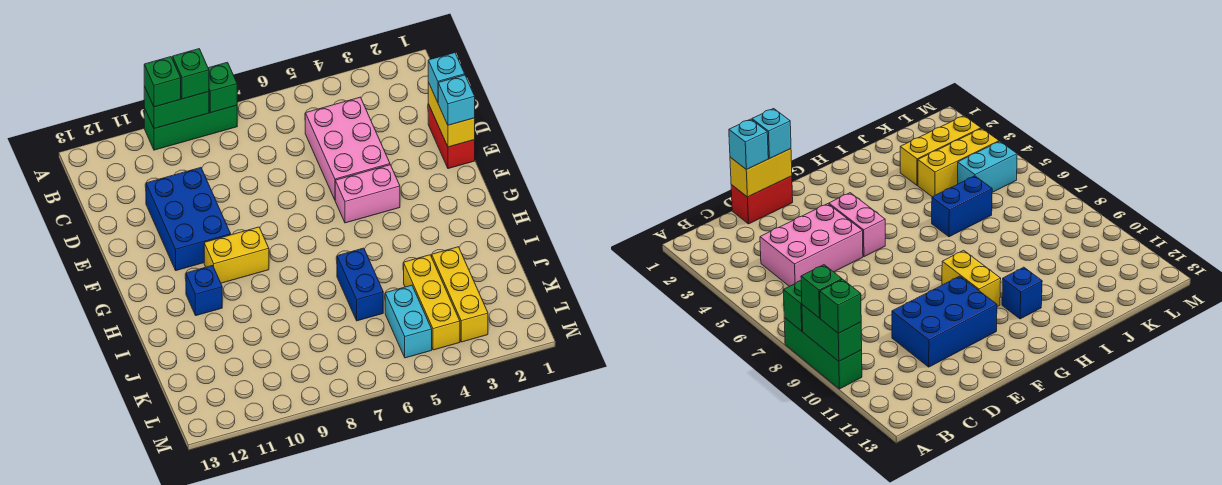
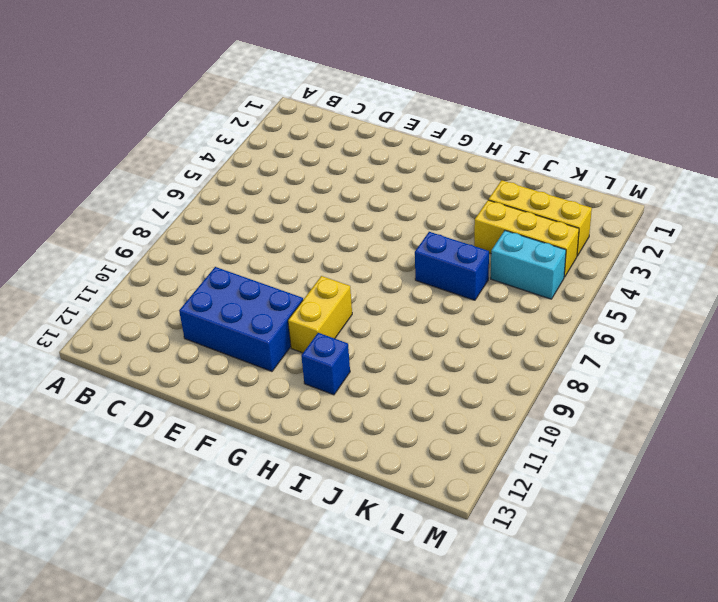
none -> green 1x3 brick [144,105,237,150]
none -> pink 2x3 brick [305,97,390,200]
none -> red 1x2 brick [428,104,475,169]

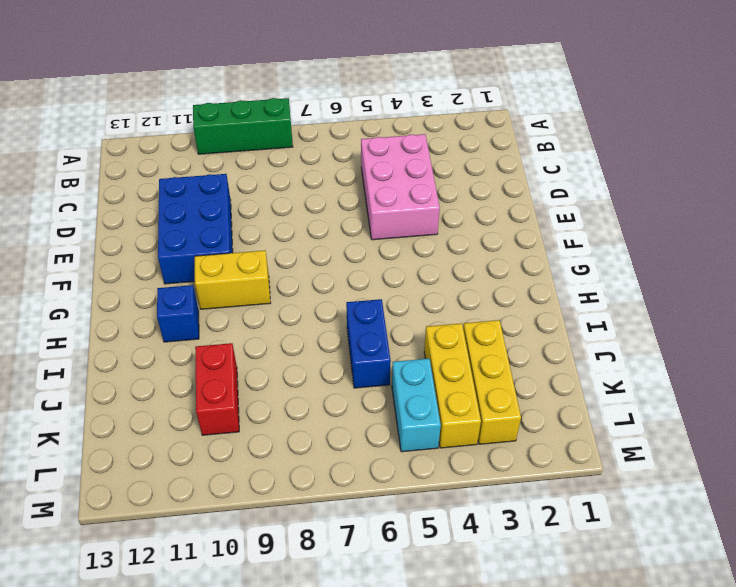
red 1x2 brick [195,343,239,435] -> red 1x2 brick moved to [428,104,475,169]
none -> pink 1x2 brick [335,165,400,223]
none -> green 1x1 brick [208,62,237,113]
none -> green 1x2 brick [144,86,209,129]

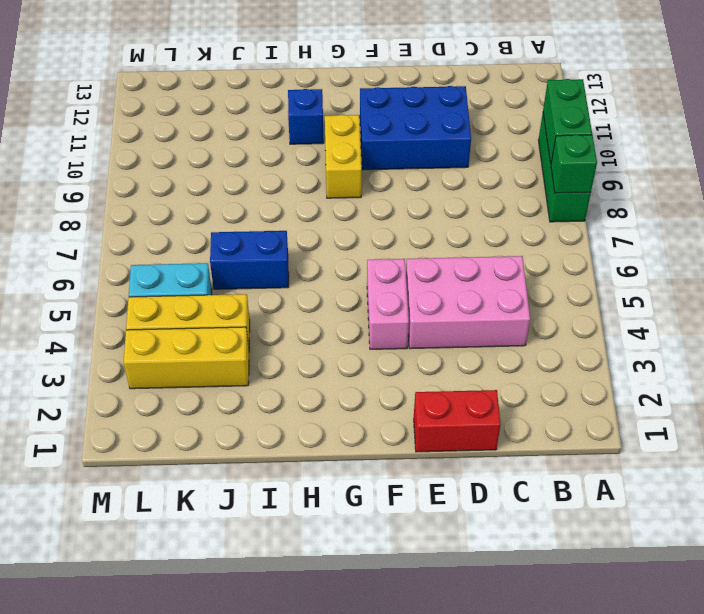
none -> yellow 1x2 brick [428,82,475,147]
none -> green 1x1 brick [173,49,209,99]
none -> green 1x1 brick [144,57,181,107]

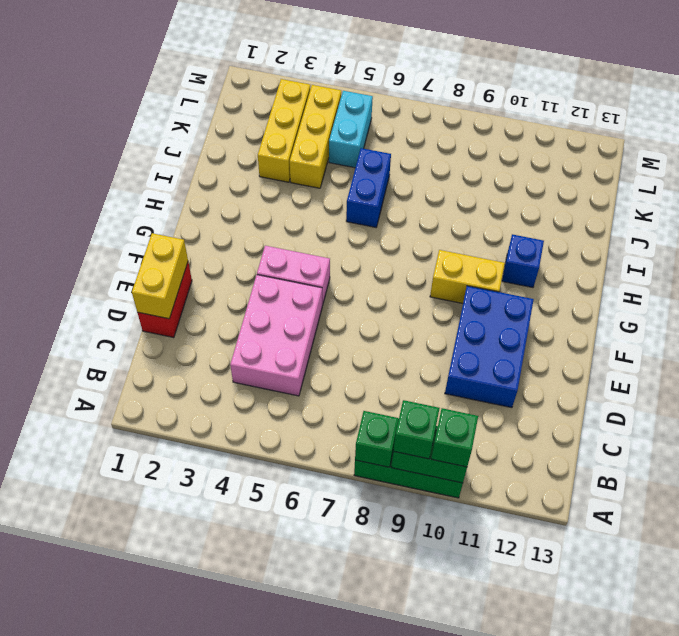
none -> cyan 1x1 brick [428,53,465,102]
none -> cyan 1x1 brick [438,75,475,125]

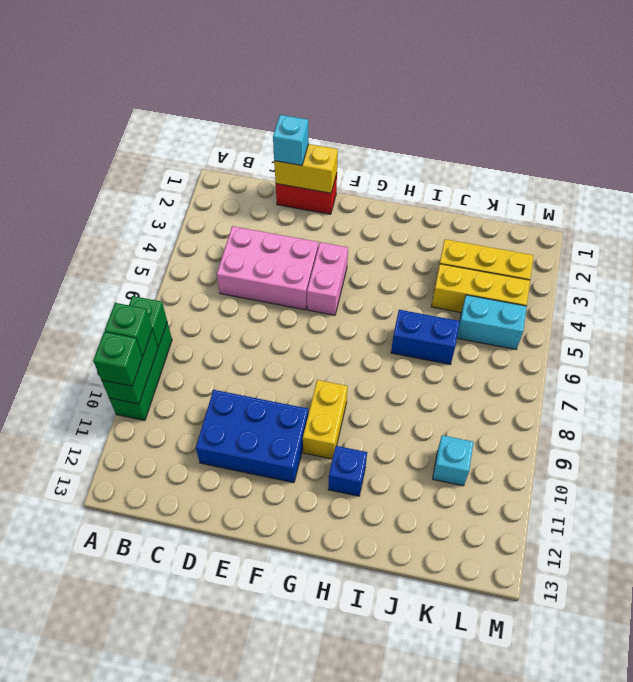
cyan 1x1 brick [433,435,474,486] -> cyan 1x1 brick moved to [438,75,475,125]

